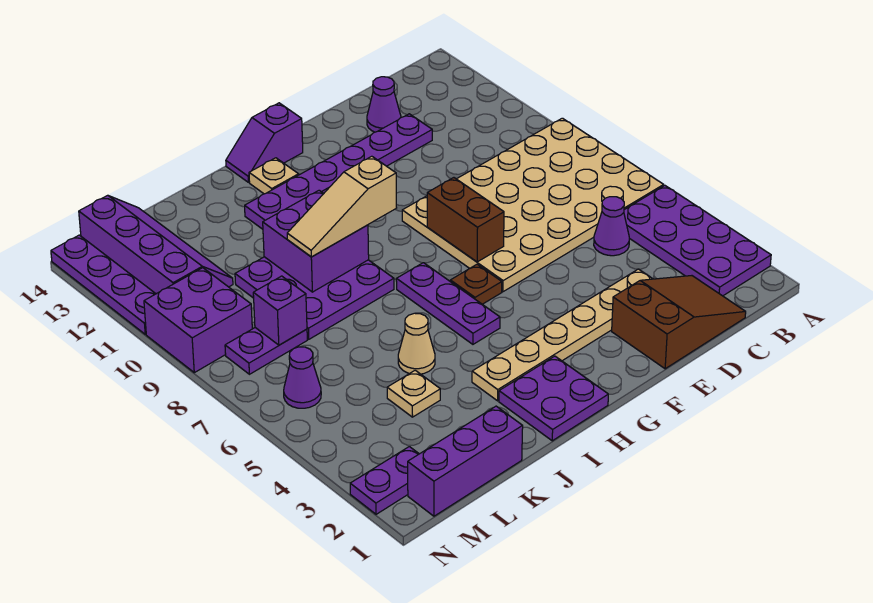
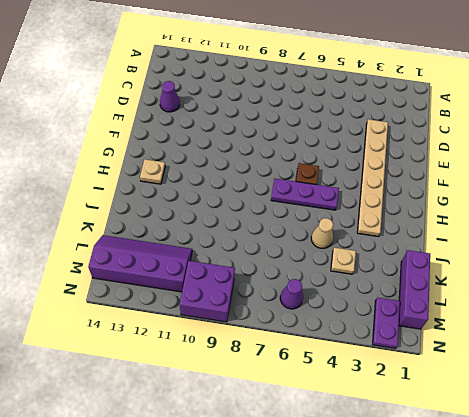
none -> purple 2x4 plate [624,186,771,296]
none -> tan 4x6 plate [402,118,664,292]
none -> brown 2x3 slope [612,276,746,369]

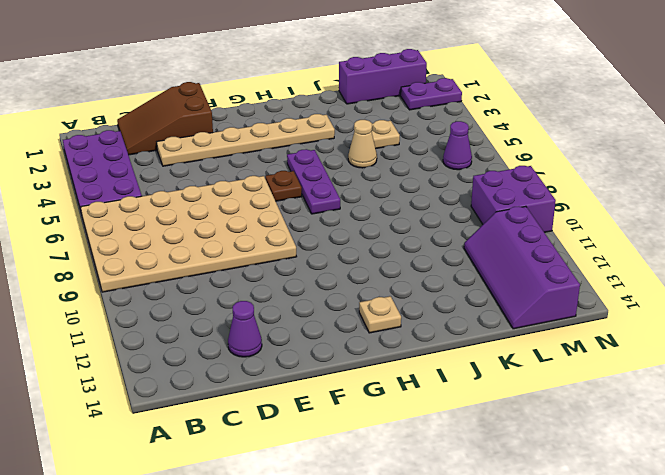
none -> purple 1x1 cone [594,197,629,256]
none -> purple 1x6 plate [245,114,432,229]
none -> purple 1x2 slope [226,103,303,182]

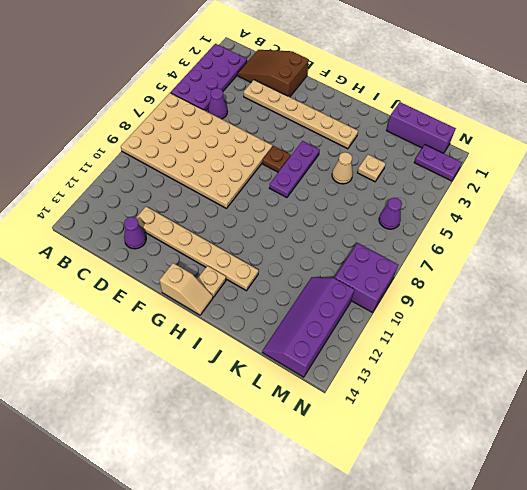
tan 1x6 plate [136,207,259,291] -> purple 1x6 plate [245,114,432,229]
tan 1x2 slope [159,263,213,315] -> purple 1x2 slope [226,103,303,182]
none -> purple 2x2 plate [499,356,608,441]
none -> purple 3x3 plate [235,257,394,339]
none -> purple 1x2 plate [225,328,307,374]

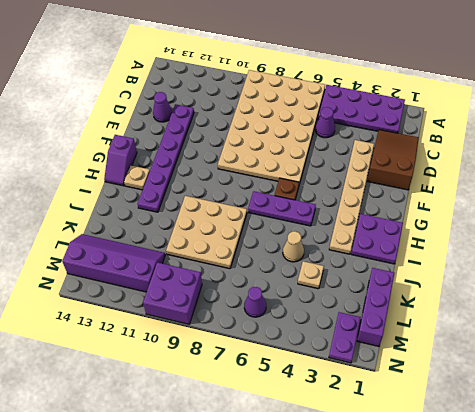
tan 3x3 plate [166,196,247,269] -> purple 3x3 plate [235,257,394,339]
none -> purple 1x2 plate [225,328,307,374]
none -> purple 1x4 plate [51,235,156,334]
none -> brown 1x2 brick [427,178,504,262]

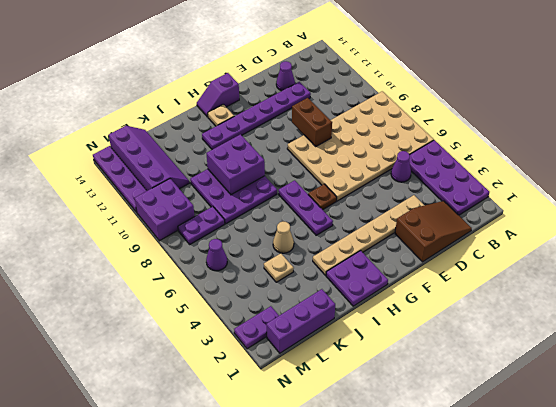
brown 1x2 brick [292,98,332,146] -> brown 1x2 brick moved to [427,178,504,262]
none -> purple 1x1 brick [253,276,307,345]
none -> tan 1x3 slope [287,156,397,257]

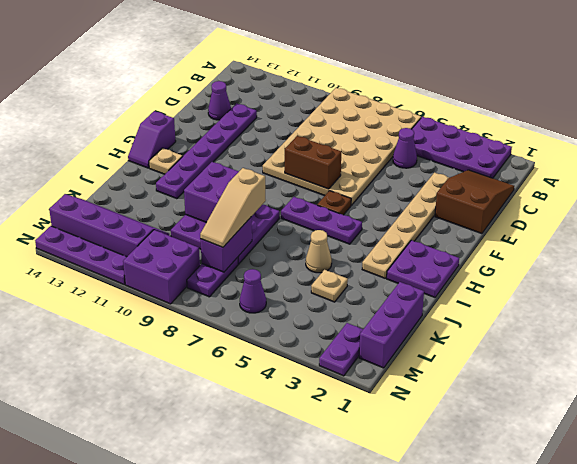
tan 1x3 slope [200,168,266,247] -> tan 1x3 slope moved to [287,156,397,257]
purple 1x2 brick [200,218,252,272] -> purple 1x1 brick [253,276,307,345]

